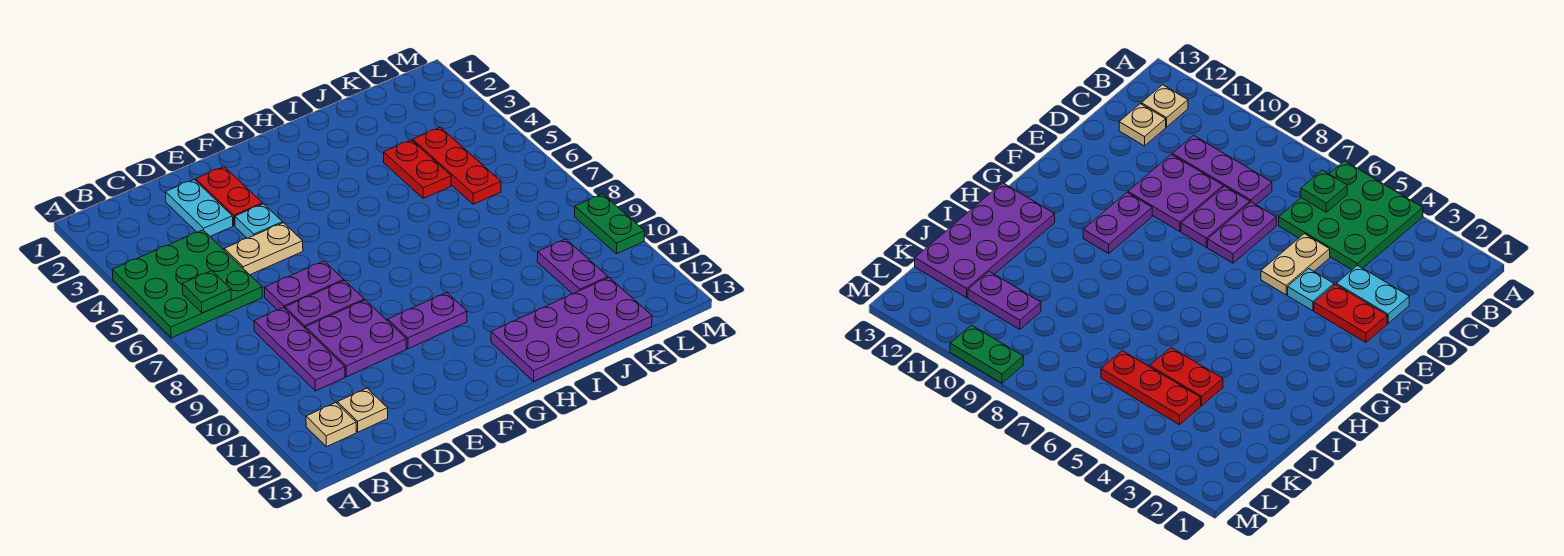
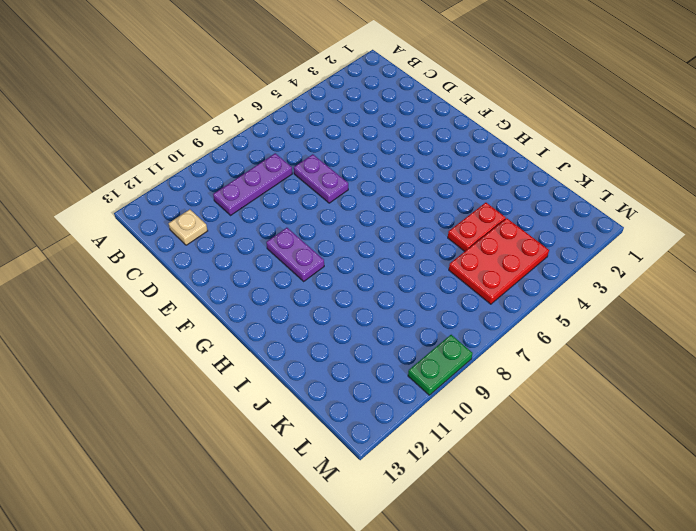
red 2x3 plate [449,218,549,304] -> red 1x3 plate [413,127,501,204]
none -> green 3x3 plate [112,230,262,338]
none -> tan 1x1 plate [306,403,356,447]
none -> cyan 1x2 plate [165,180,233,236]

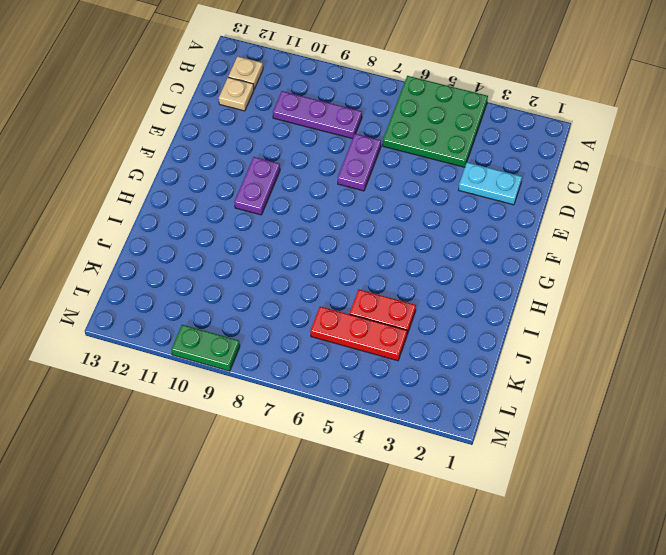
none -> tan 1x2 plate [224,223,303,275]
none -> purple 1x2 plate [285,280,364,329]
none -> purple 2x2 plate [306,300,406,377]

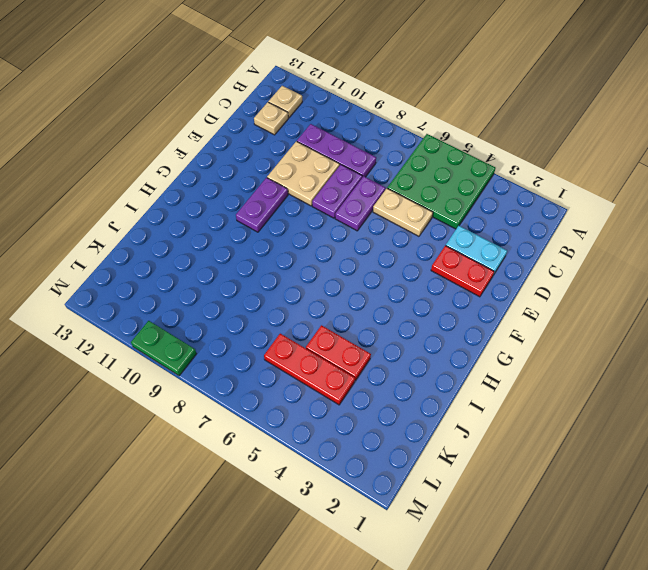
tan 1x2 plate [373,189,433,236] -> tan 1x2 plate turned to [224,223,303,275]
tan 2x2 plate [267,141,340,206] -> purple 2x2 plate [306,300,406,377]
none -> cyan 1x1 plate [235,204,283,238]
none -> purple 2x4 plate [491,278,652,381]
none -> purple 1x2 plate [537,239,608,294]

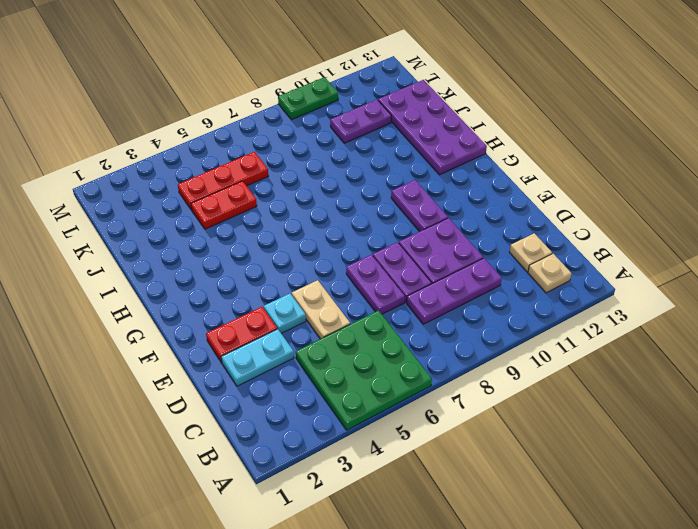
none -> green 1x1 plate [182,271,231,313]

